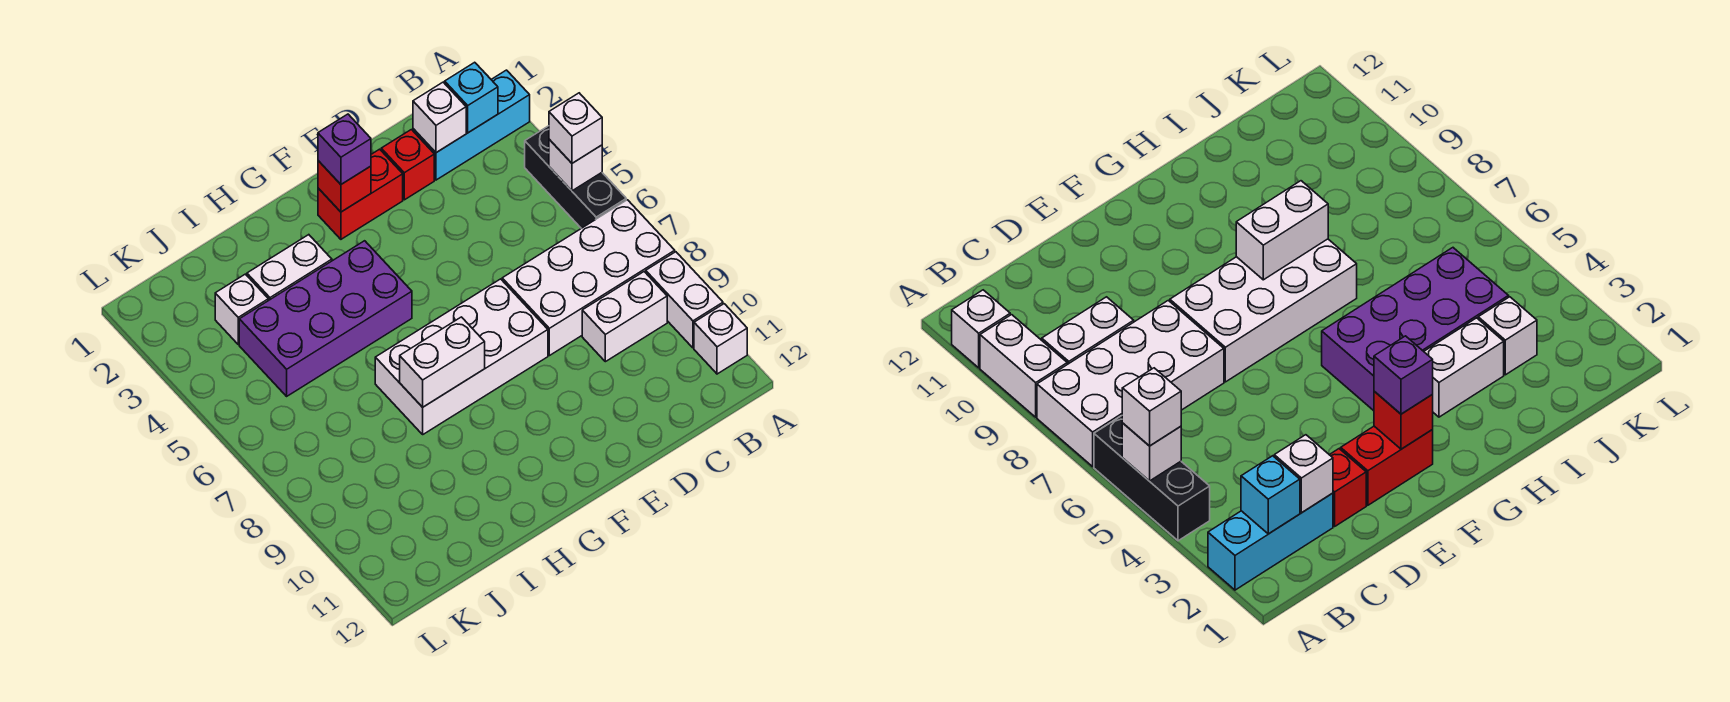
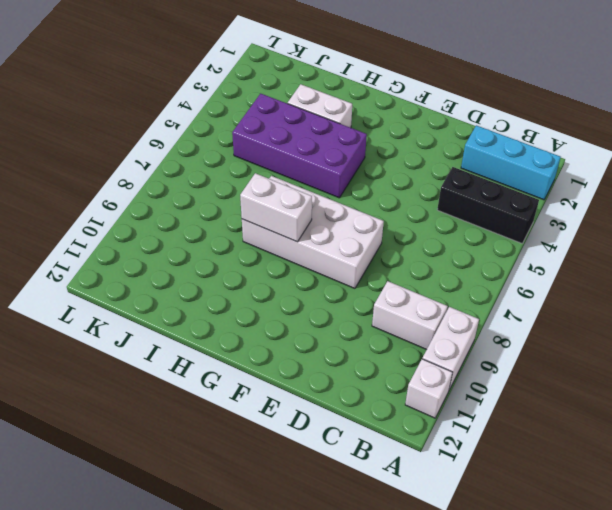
black 1x3 brick [437,167,539,244] -> black 1x3 brick turned to [525,126,626,228]
none -> white 2x4 brick [502,200,675,356]
none -> red 1x1 brick [381,130,434,200]
none -> red 1x2 brick [318,149,403,239]

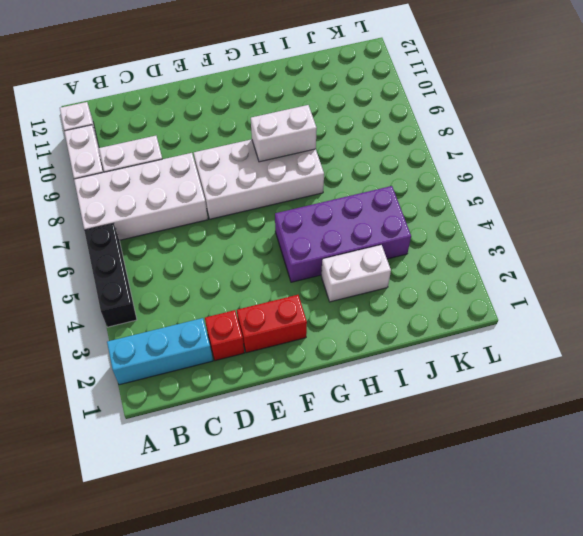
none -> white 1x1 brick [215,274,268,344]
none -> white 1x1 brick [549,139,602,191]
none -> cyan 1x1 brick [445,62,498,133]

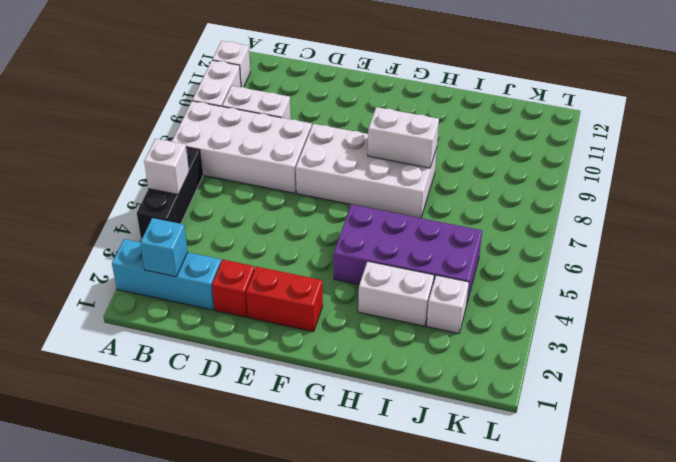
none -> white 1x1 brick [413,82,466,153]
none -> red 1x1 brick [318,161,371,212]
none -> white 1x1 brick [549,93,602,163]

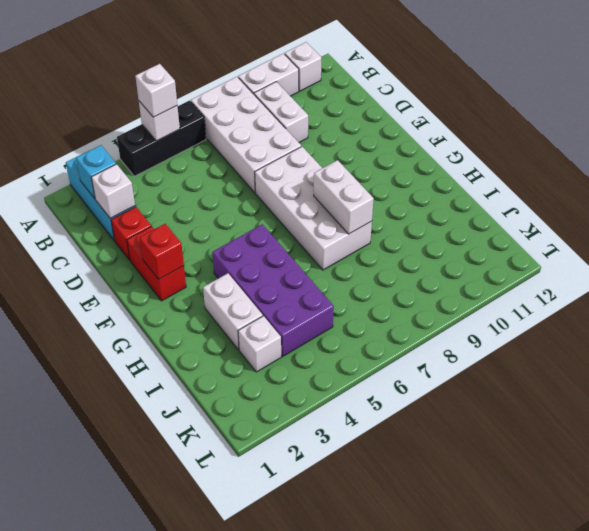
none -> purple 1x1 brick [318,114,371,184]

